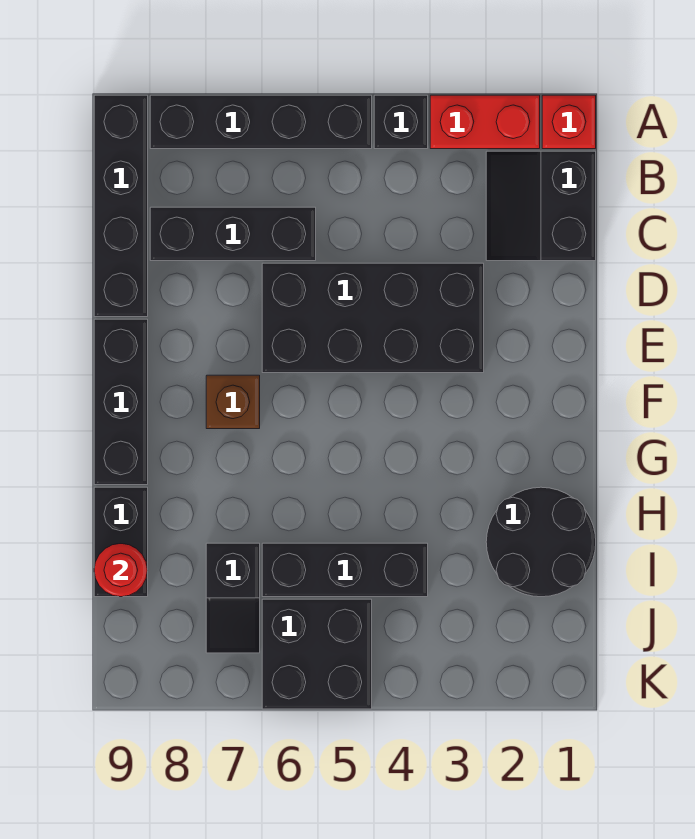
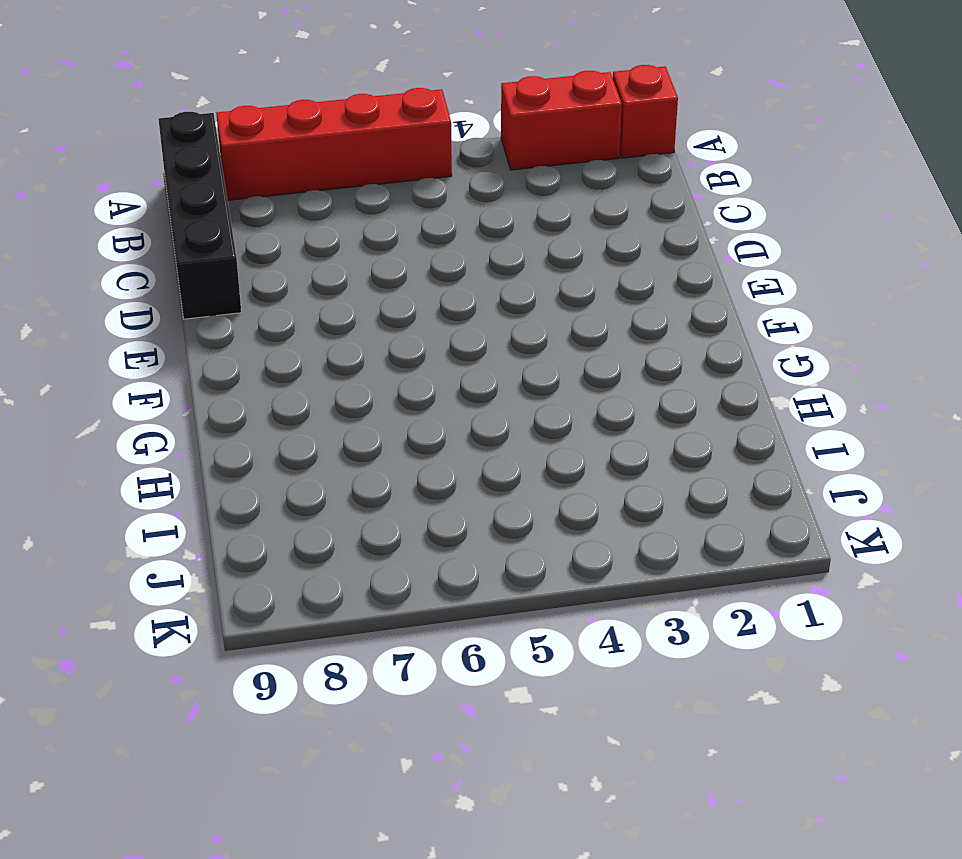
red 1x4 brick [216,88,452,200] -> black 1x4 brick [150,95,372,149]
none -> black 1x1 brick [374,95,428,149]
none -> black 2x2 slope [486,151,596,261]
none -> black 1x3 brick [150,207,316,261]

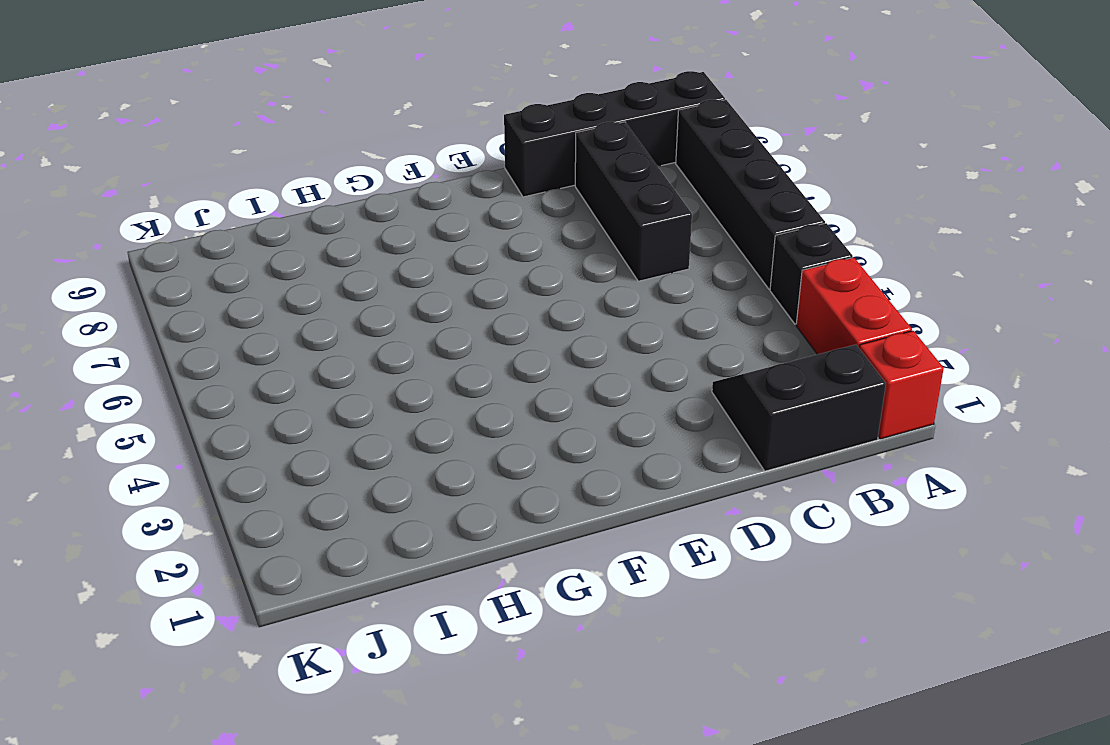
none -> black 2x4 brick [262,263,484,373]
none -> black 1x3 brick [94,319,148,485]
none -> brown 1x1 brick [206,375,260,429]

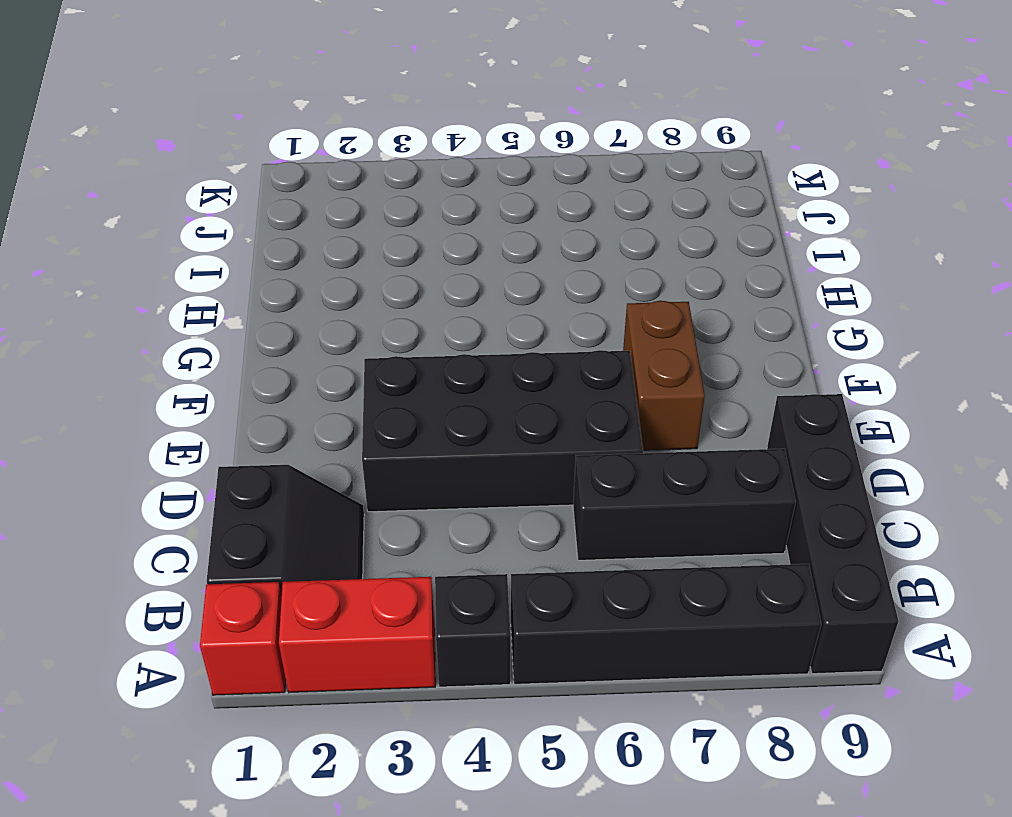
brown 1x2 brick [623,301,705,450] -> brown 1x1 brick [206,375,260,429]
none -> black 1x3 brick [94,319,148,485]
none -> black 2x2 round brick [486,487,596,597]
none -> black 1x2 brick [94,487,148,597]

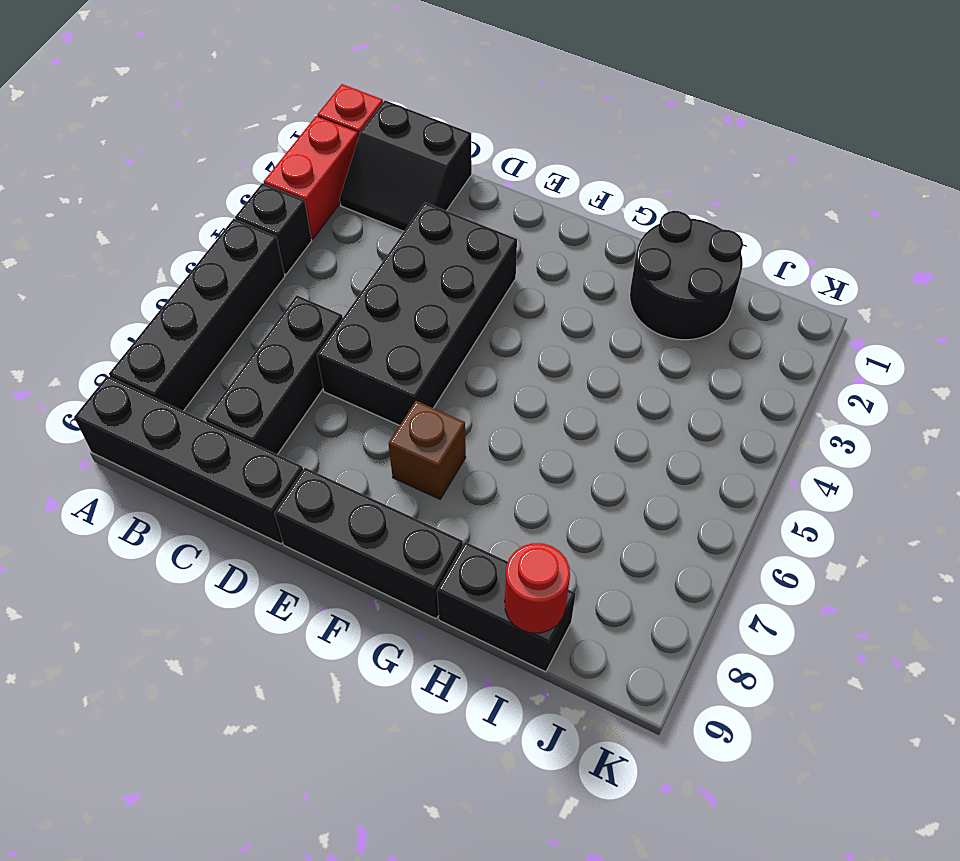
none -> black 1x3 brick [262,543,428,597]
none -> black 1x2 slope [206,543,260,653]
none -> black 2x2 brick [262,599,372,709]

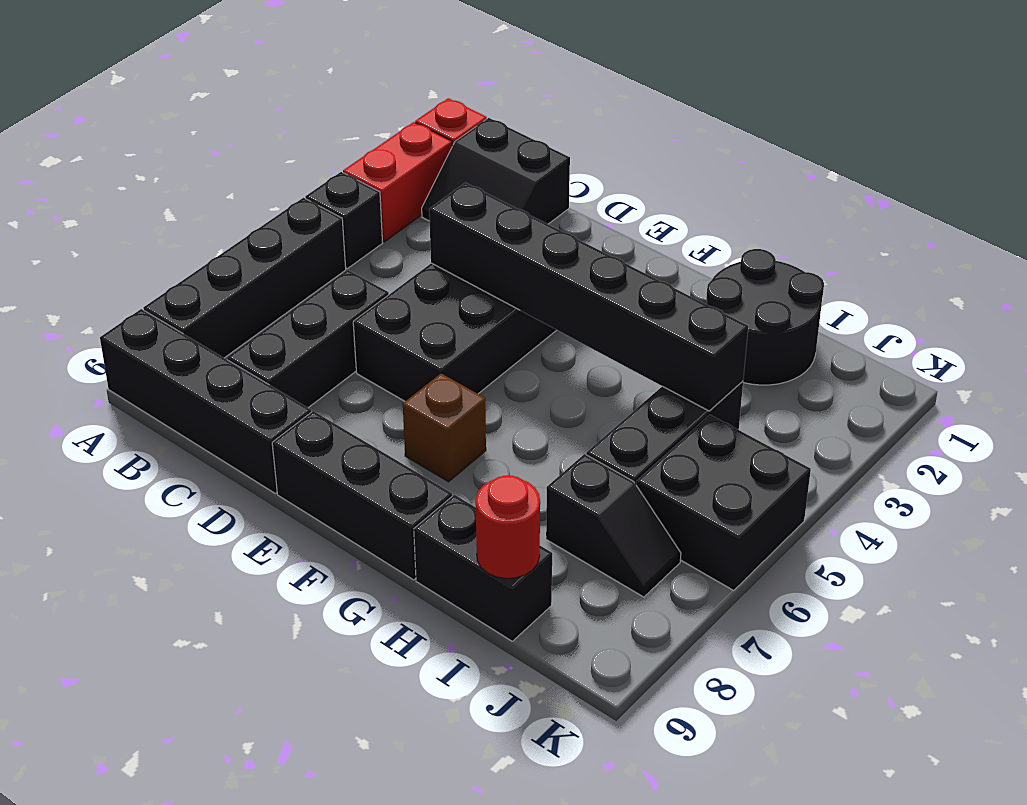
black 1x6 brick [429,183,748,411] -> none

